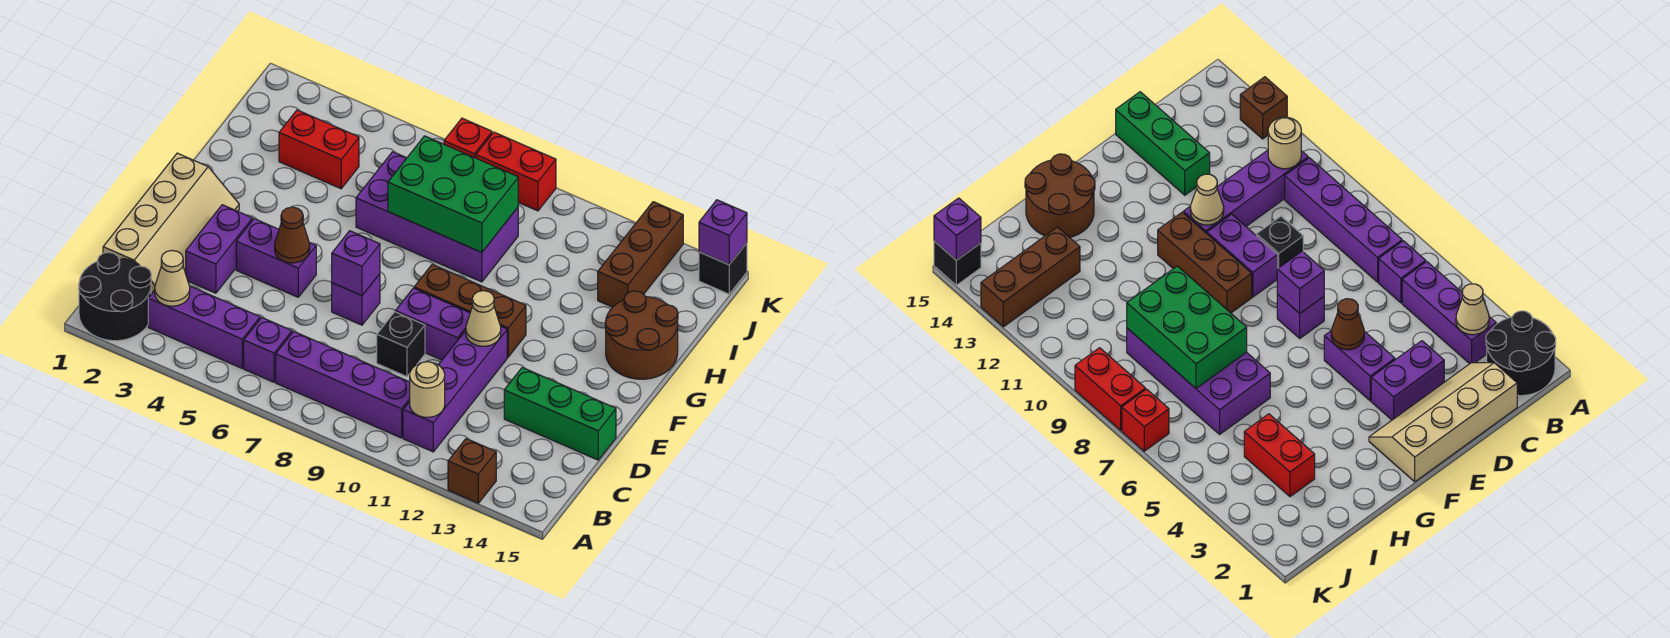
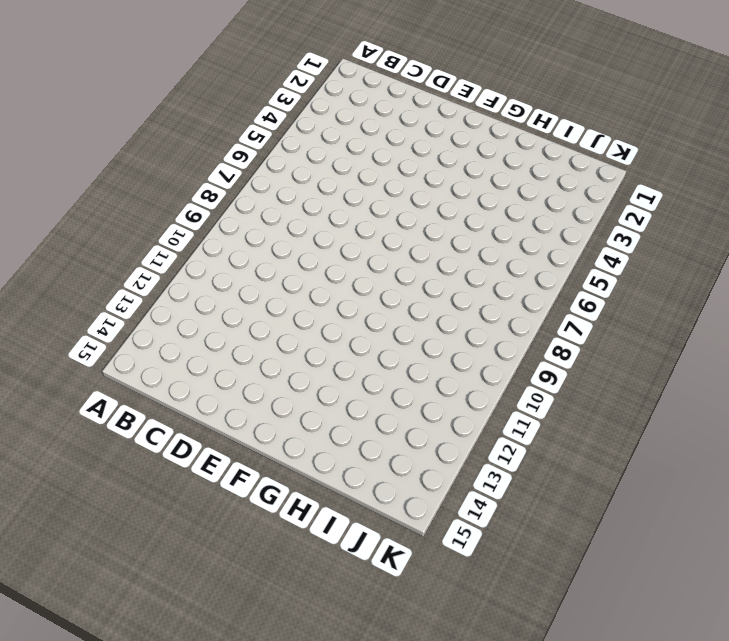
none -> black 2x2 round brick [79,252,151,341]
none -> brown 1x1 brick [448,439,496,503]
none -> purple 1x3 brick [148,286,260,368]

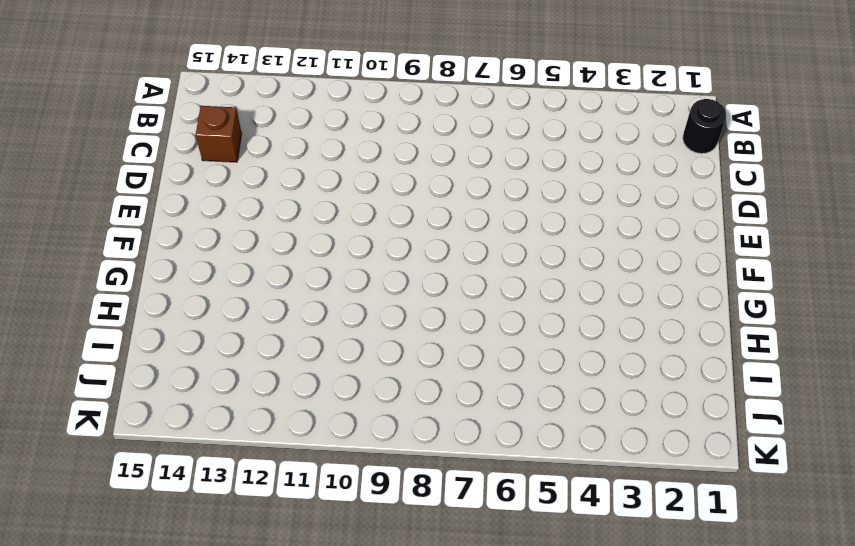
black 1x1 round brick [683,99,726,154] -> black 2x2 round brick [79,252,151,341]
brown 1x1 brick [196,106,242,162] -> brown 1x1 brick moved to [448,439,496,503]
none -> purple 1x3 brick [148,286,260,368]
none -> purple 1x1 brick [244,318,292,382]
none -> purple 1x4 brick [276,331,410,438]

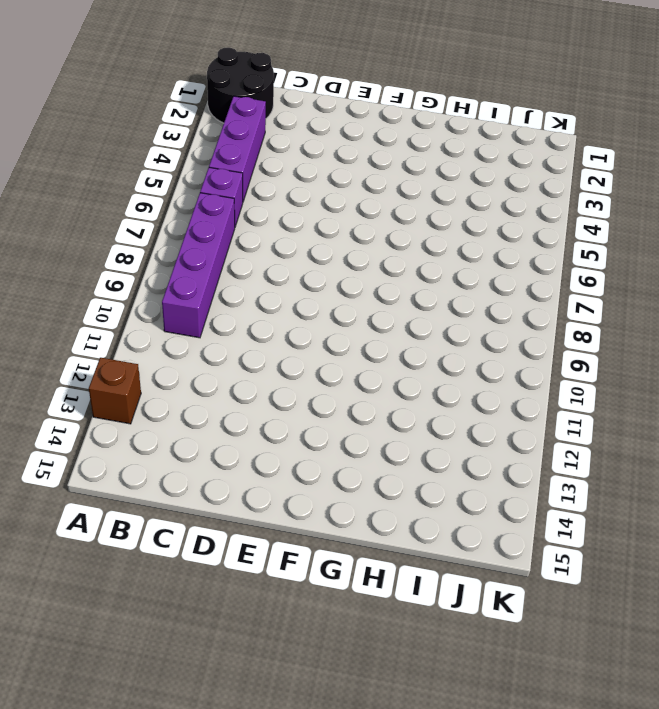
none -> purple 1x4 brick [403,326,507,452]
none -> tan 2x4 slope [103,153,239,294]
none -> purple 1x2 brick [185,205,252,293]

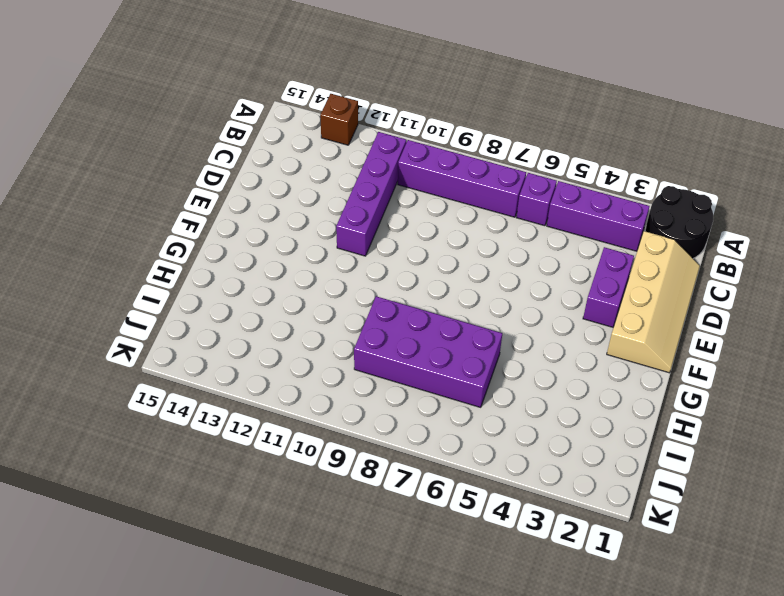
tan 2x4 slope [607,231,700,373] -> tan 2x4 slope turned to [103,153,239,294]
none -> black 1x1 brick [377,312,425,377]
none -> green 1x3 brick [504,368,616,460]
none -> purple 1x2 brick [236,219,316,297]

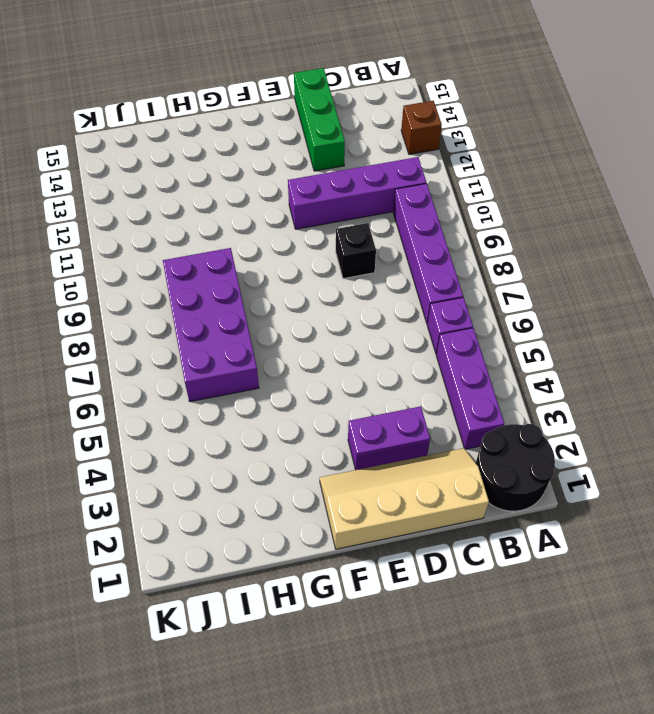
none -> purple 1x2 brick [236,219,316,297]
none -> purple 1x1 brick [332,274,380,325]
none -> purple 1x2 brick [396,288,470,360]

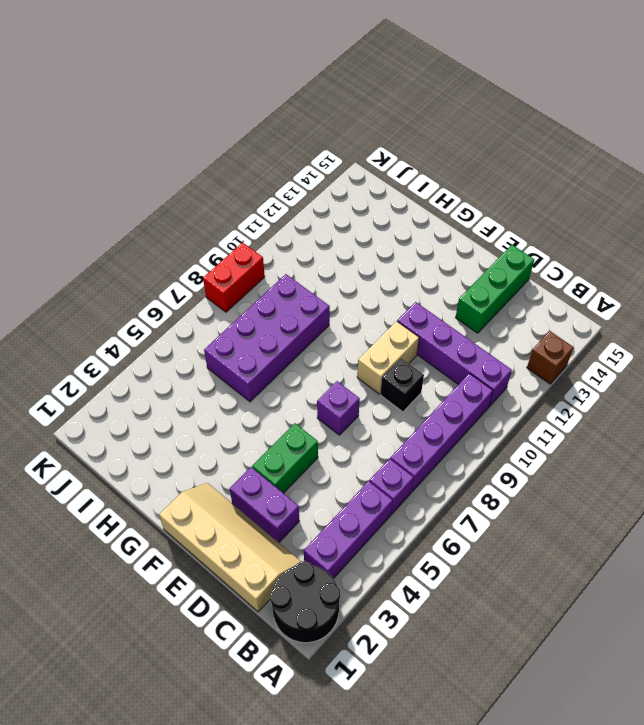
green 1x2 brick [252,423,318,493] -> purple 1x2 brick [236,219,316,297]
tan 1x2 brick [357,321,419,394] -> purple 1x2 brick [396,288,470,360]
none -> brown 1x3 brick [414,265,526,357]
none -> brown 2x2 round brick [605,291,678,379]
none -> red 1x2 brick [279,110,359,189]

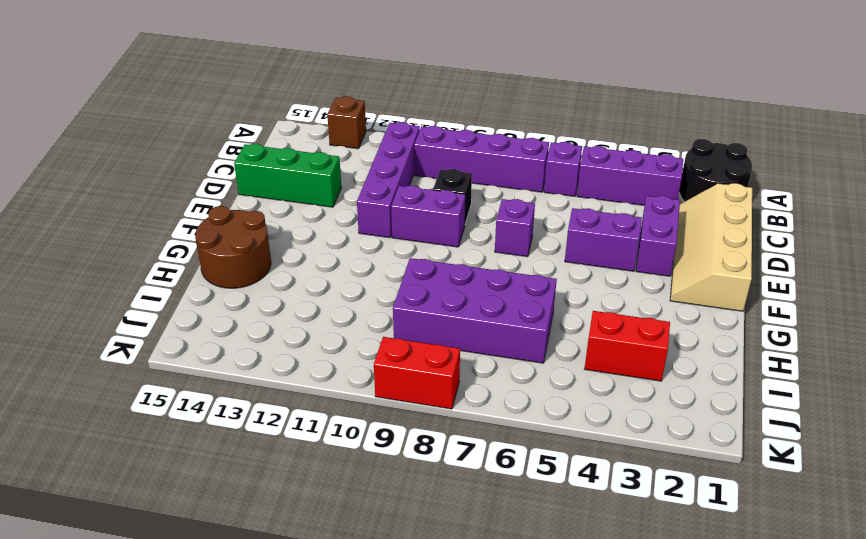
none -> brown 1x3 brick [414,265,526,357]
none -> brown 1x3 brick [598,202,683,307]
none -> red 1x1 brick [444,118,492,158]

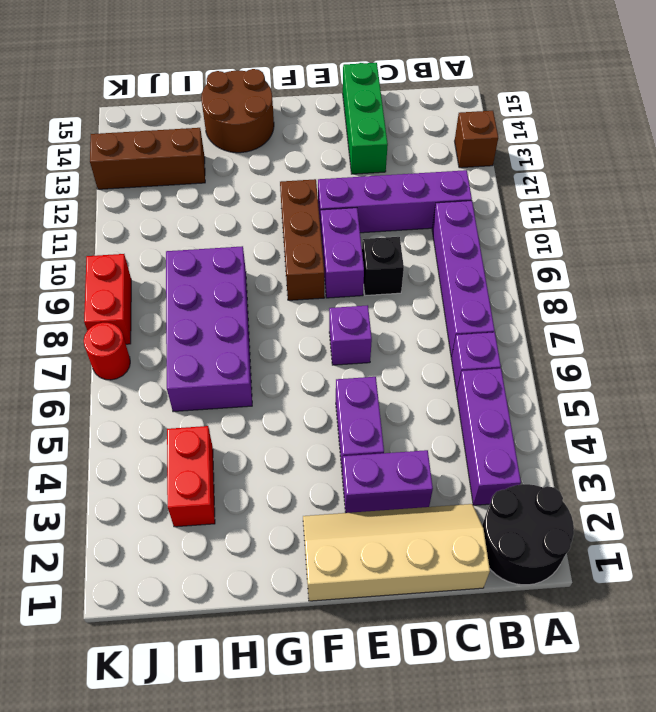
red 1x1 round brick [84,323,130,380] -> red 1x1 brick [444,118,492,158]
none -> black 1x1 brick [699,243,747,294]
none -> tan 1x1 cone [155,250,190,306]
none -> tan 1x1 round brick [410,362,445,417]

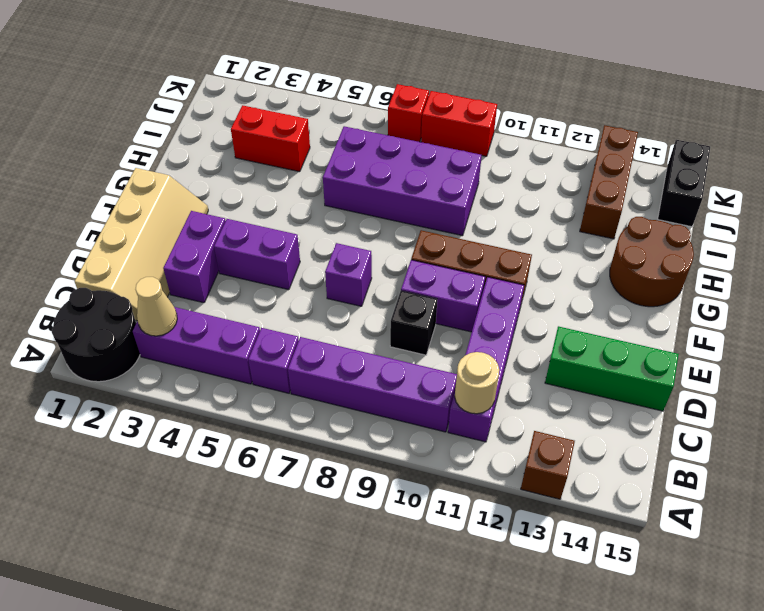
black 1x2 brick [658,140,710,227] -> black 1x1 brick [699,243,747,294]
none -> brown 1x1 cone [275,207,310,263]
none -> purple 1x1 brick [332,231,380,296]
none -> tan 1x1 cone [466,291,501,346]

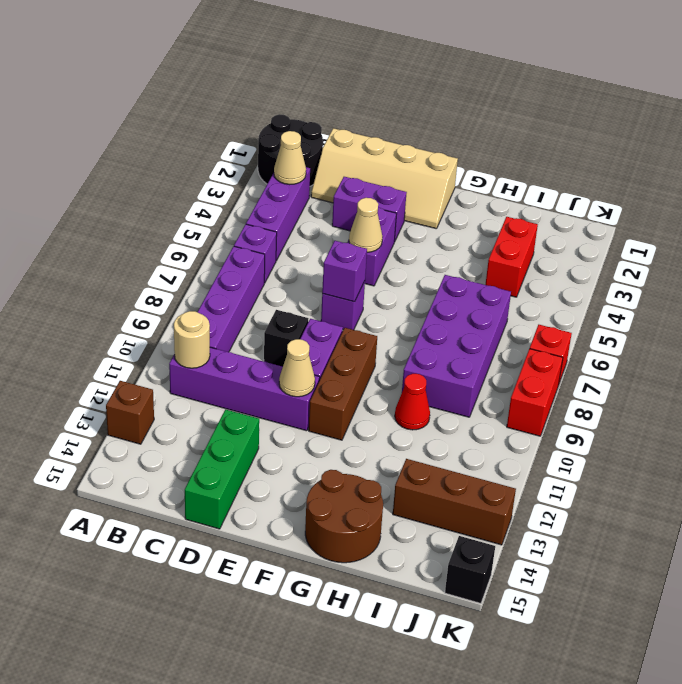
tan 1x1 cone [349,198,383,252] -> brown 1x1 cone [275,207,310,263]
red 1x1 cone [395,374,430,430] -> none
none -> green 2x3 brick [388,136,518,252]
none -> purple 1x1 brick [699,200,747,265]

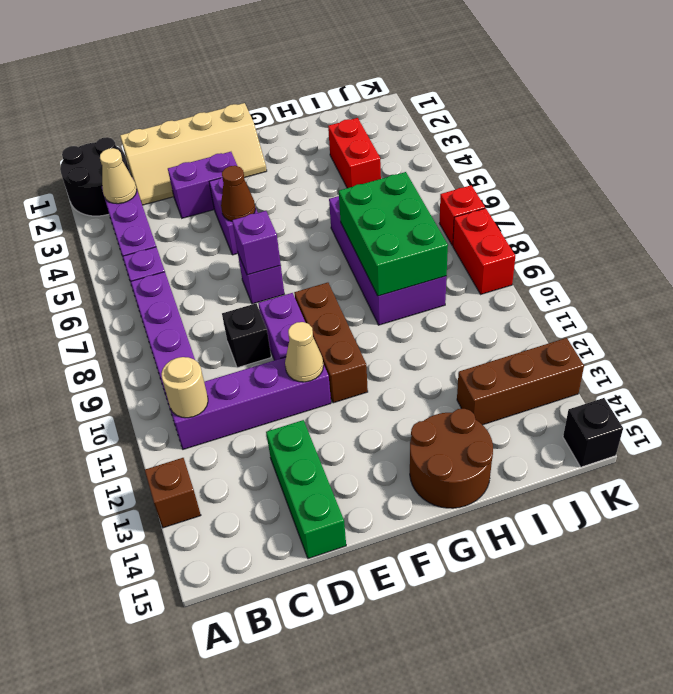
none -> purple 1x1 brick [699,200,747,265]

